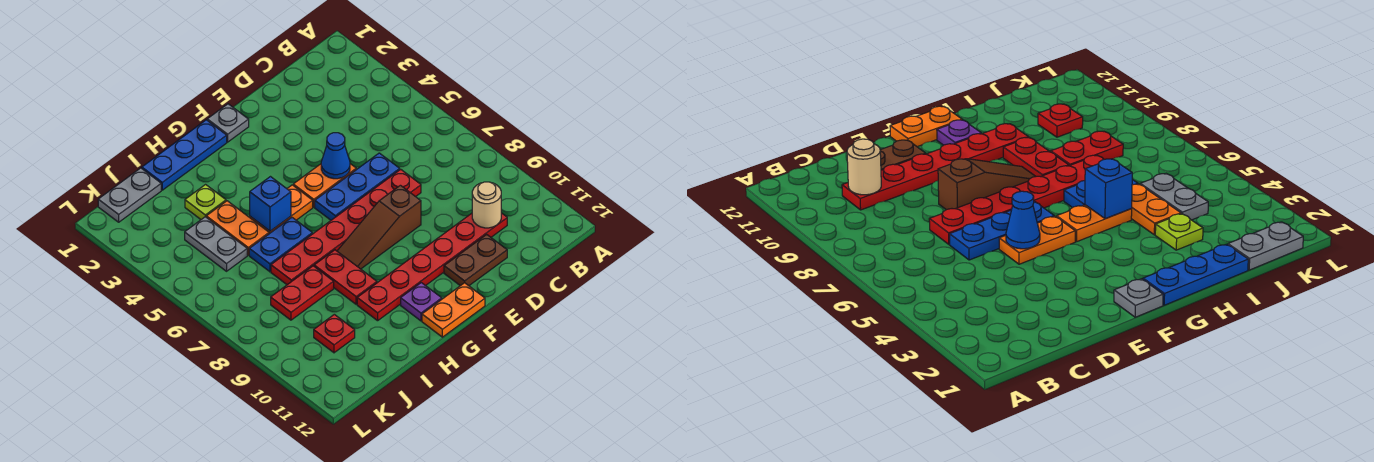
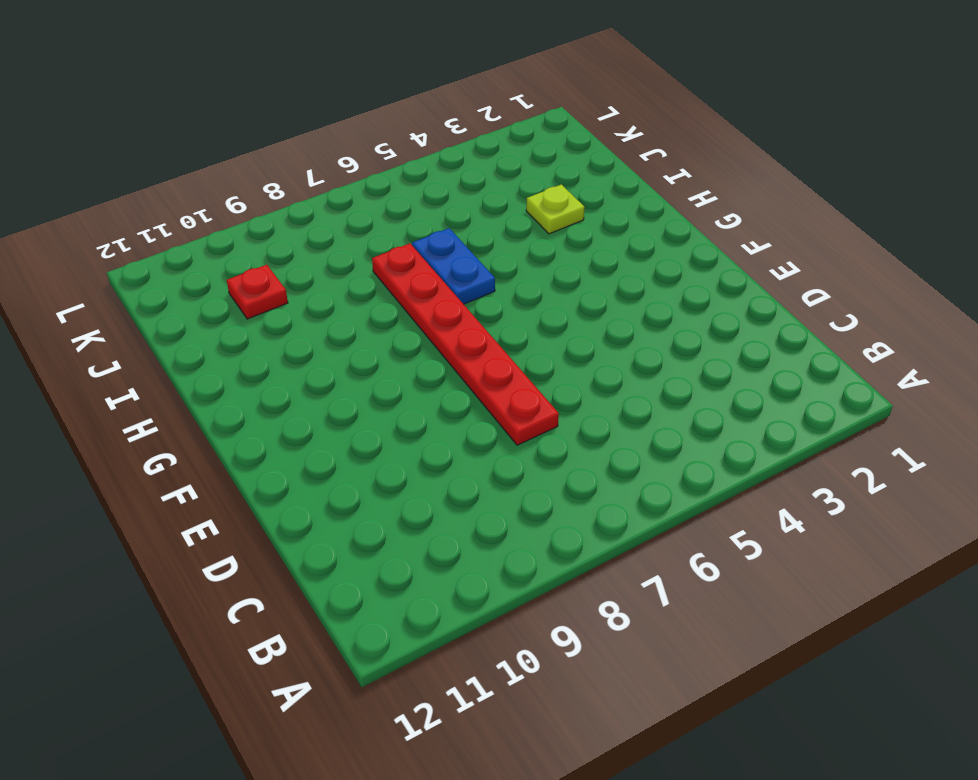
none -> red 1x6 plate [357,213,507,321]
none -> blue 1x3 plate [315,153,400,220]
none -> brown 1x2 plate [444,234,507,286]

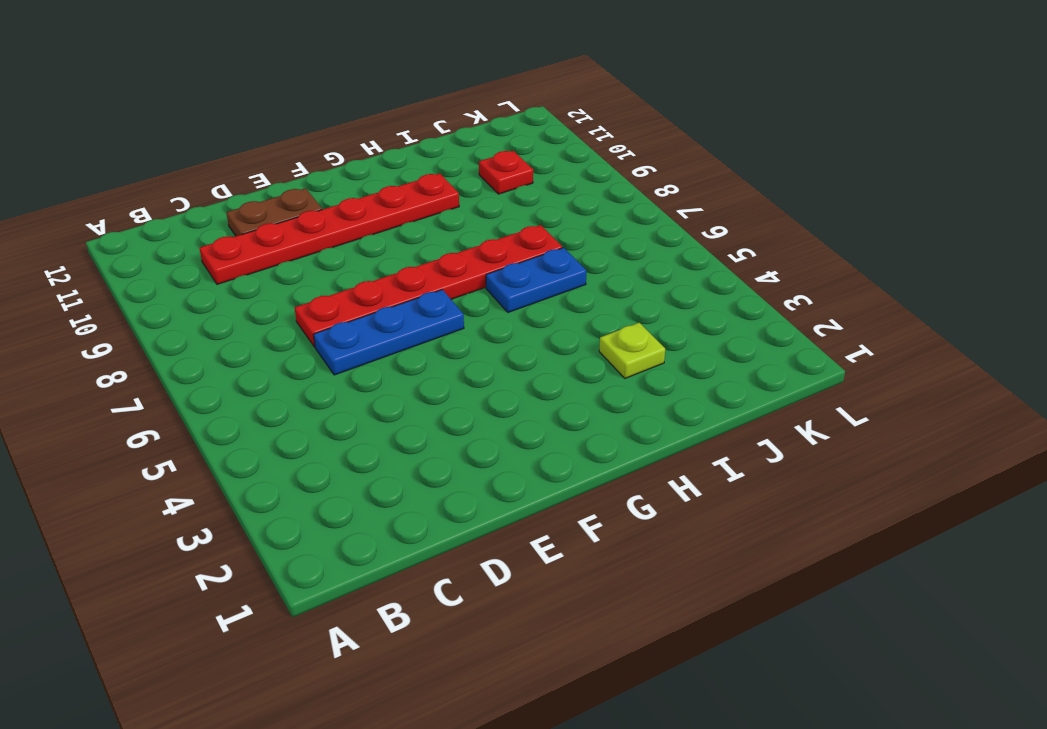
none -> orange 1x2 plate [293,164,356,207]
none -> brown 1x3 slope [337,185,421,269]
none -> grey 1x1 plate [207,104,249,142]

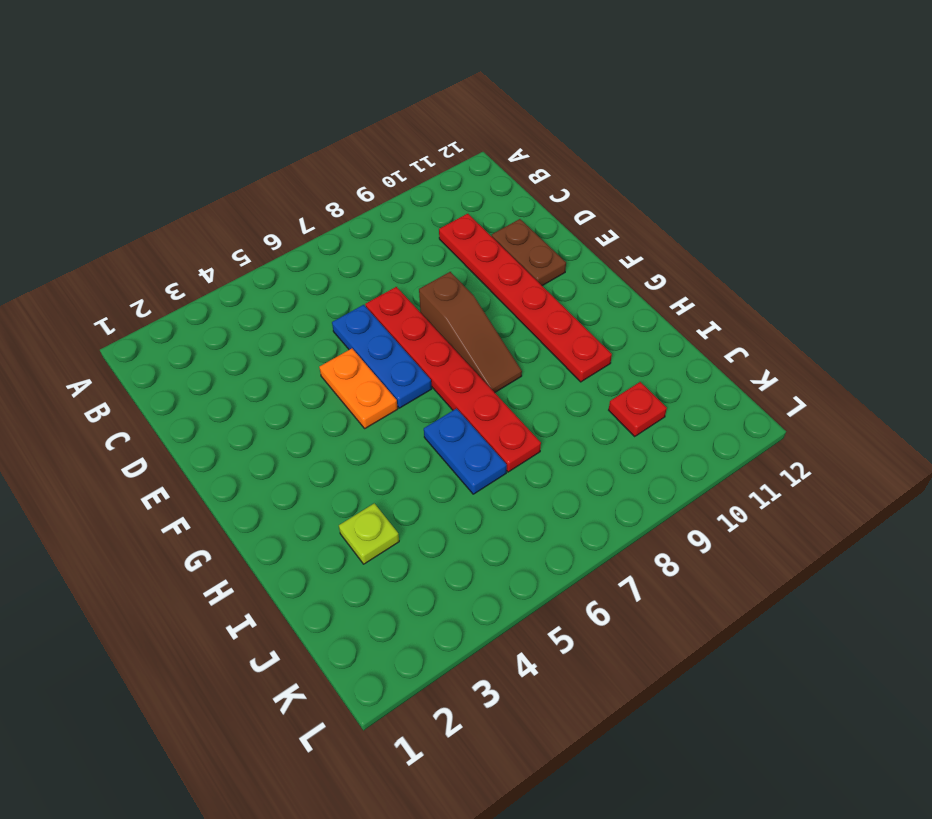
none -> grey 1x1 plate [207,104,249,142]
none -> orange 1x2 plate [422,283,485,337]
none -> blue 1x3 plate [142,120,227,190]

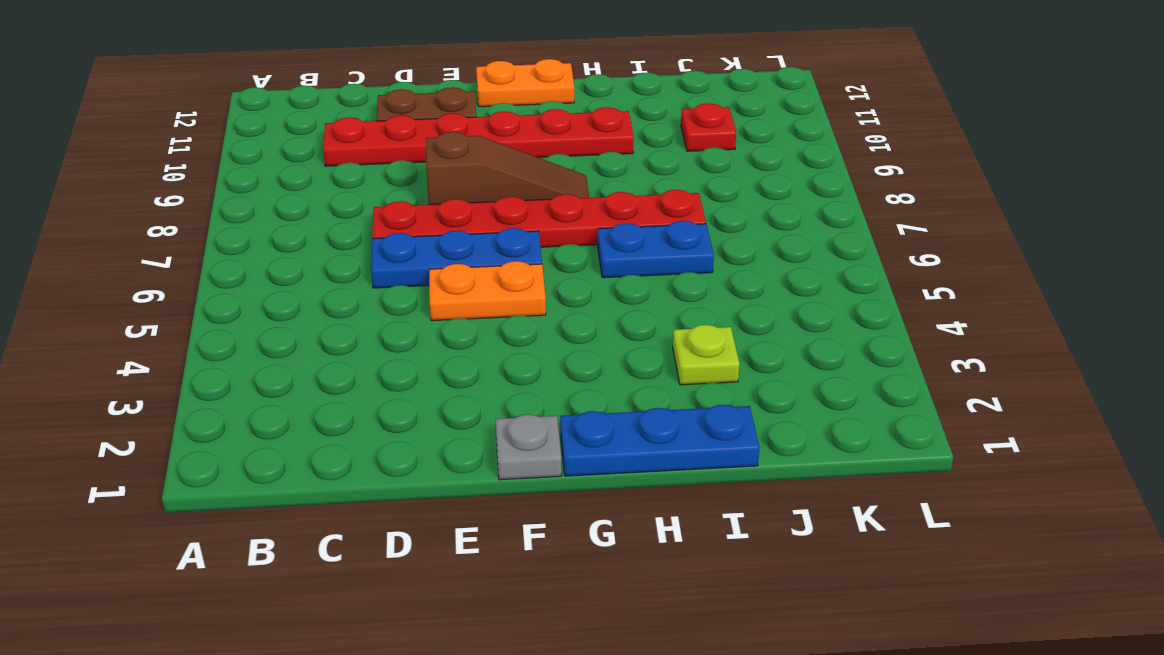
none -> orange 1x2 plate [250,185,313,234]
none -> purple 1x1 plate [401,283,442,321]
none -> red 1x2 plate [314,250,377,304]

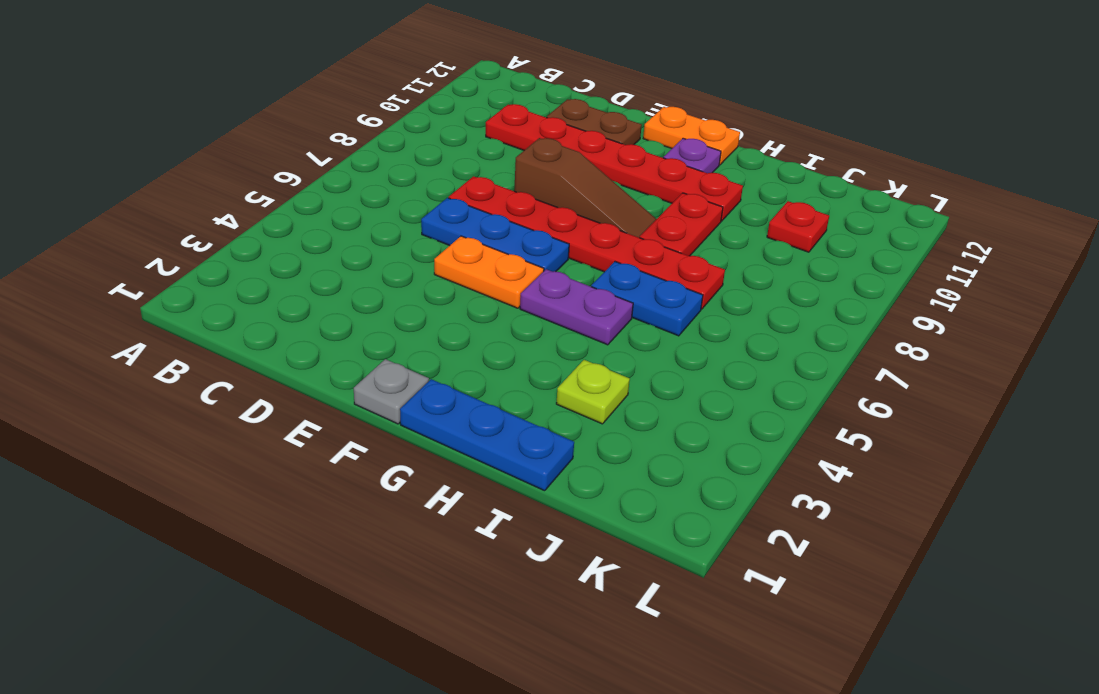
purple 1x2 plate [520,269,633,345] -> orange 1x2 plate [250,185,313,234]
none -> orange 1x2 plate [206,201,269,255]
none -> red 1x2 plate [271,266,334,320]
none -> grey 1x2 plate [98,168,161,222]

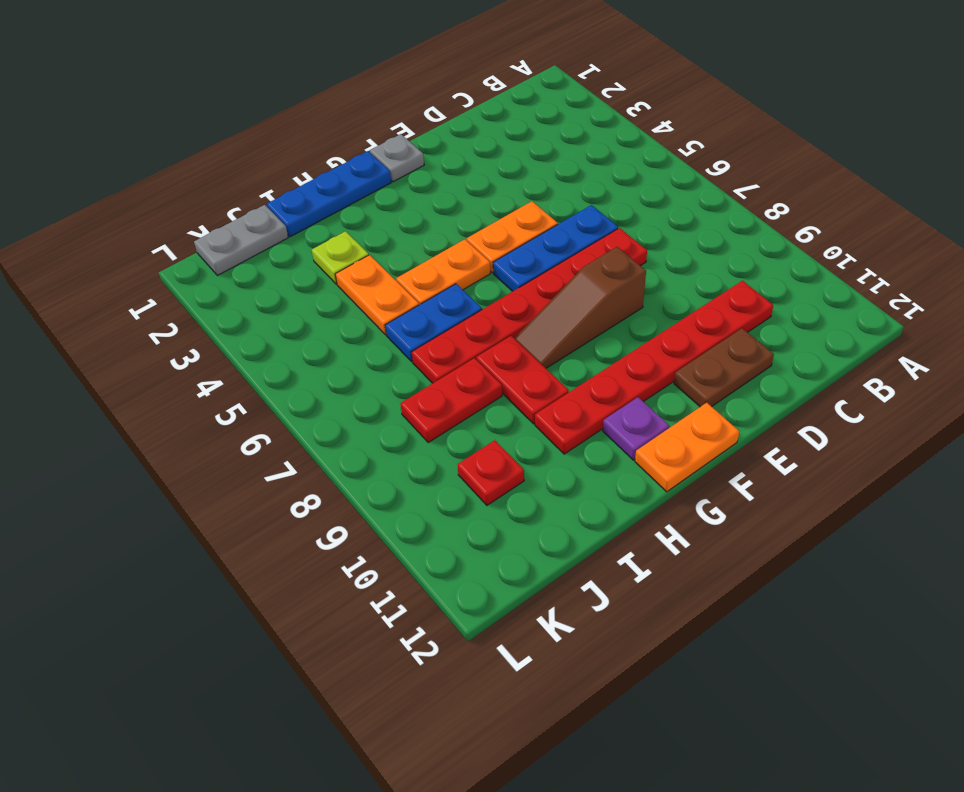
none -> grey 1x2 plate [185,217,247,271]
none -> tan 1x1 round brick [472,182,501,228]
none -> blue 1x1 cone [321,133,350,179]

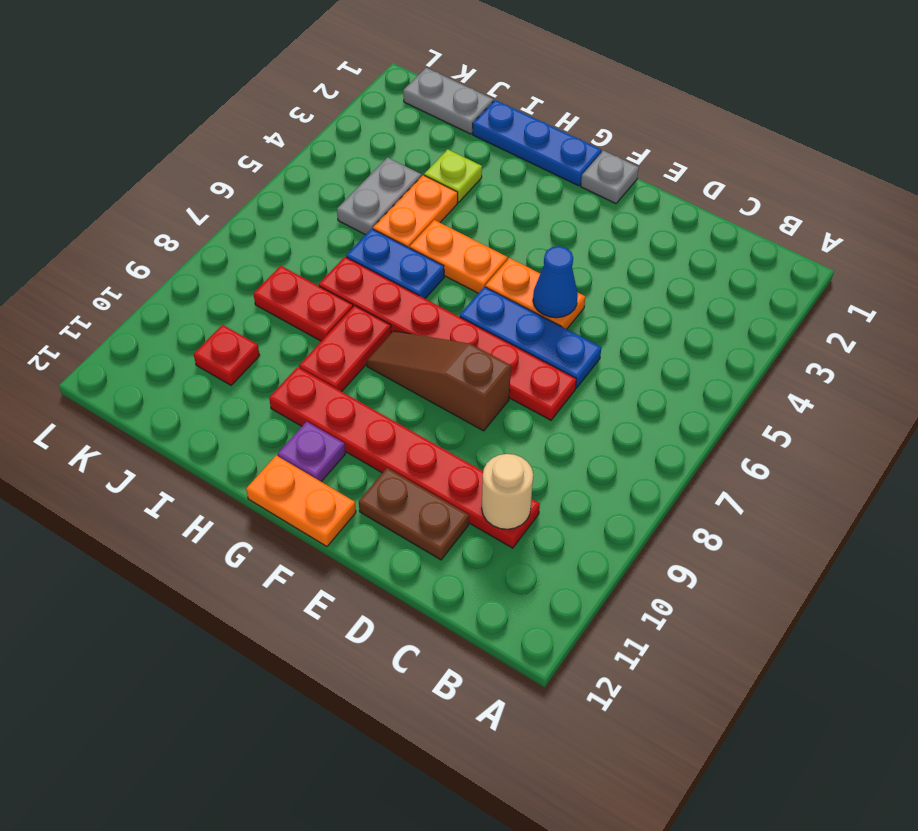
none -> blue 1x1 brick [250,177,291,231]

